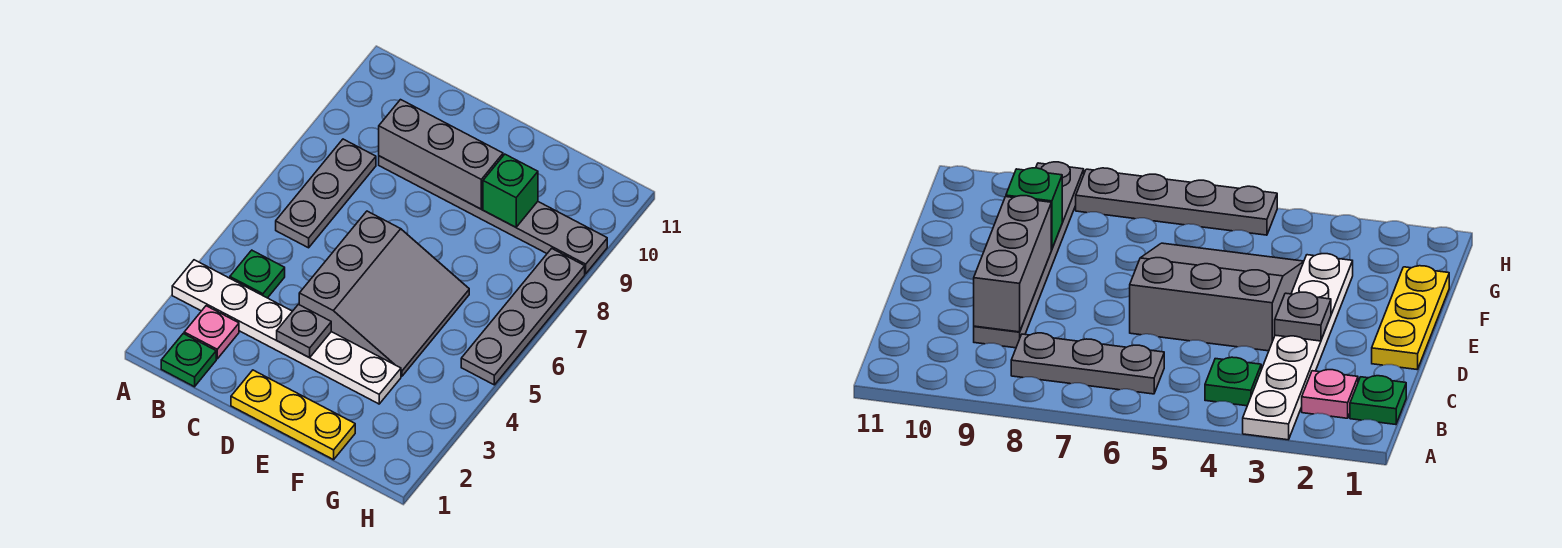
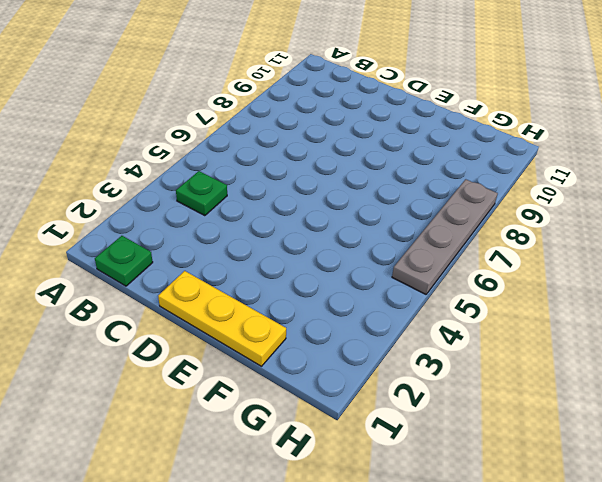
none -> white 1x6 plate [172,260,401,404]
none -> pink 1x1 plate [184,306,239,359]
none -> grey 1x3 plate [276,139,376,248]

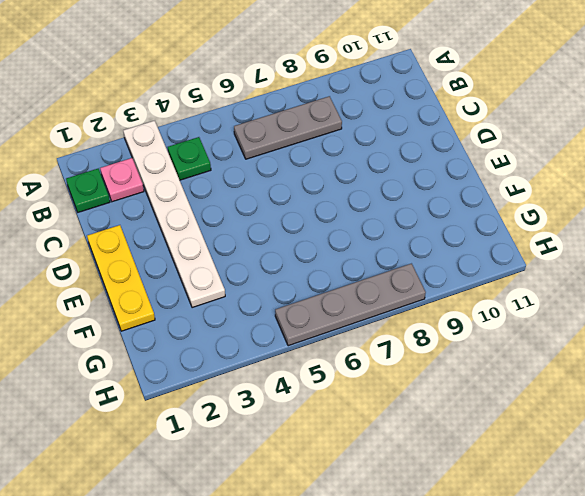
none -> grey 1x6 plate [379,156,607,274]
none -> grey 3x3 slope [299,211,469,376]
none -> grey 1x3 brick [379,100,503,209]

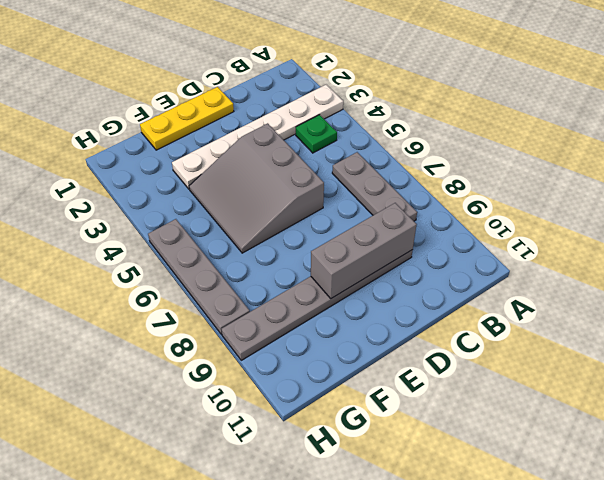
none -> green 1x1 plate [161,334,216,387]
none -> pink 1x1 plate [184,306,239,359]
none -> grey 1x1 plate [277,305,331,358]

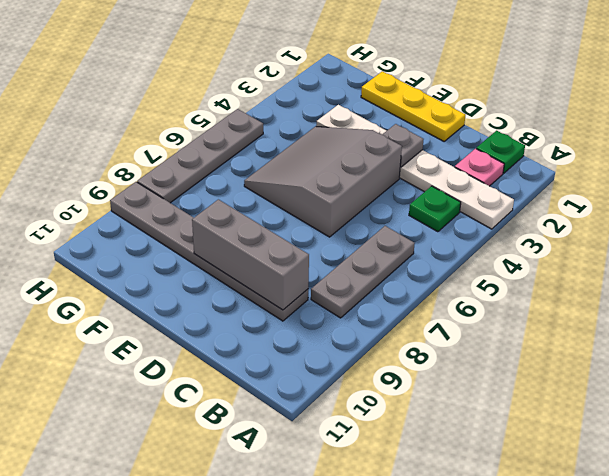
none -> green 1x1 brick [483,154,538,227]

